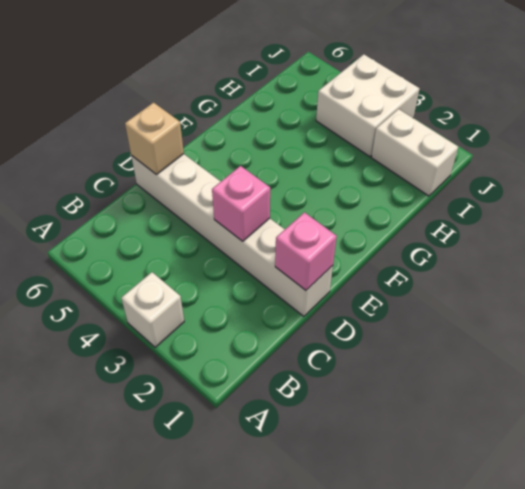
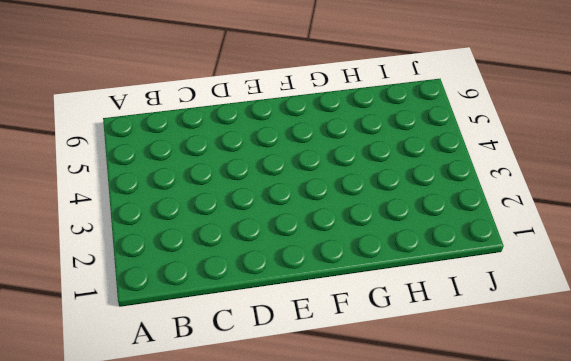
none -> white 1x1 brick [121,272,184,347]
none -> white 1x6 brick [131,154,333,316]

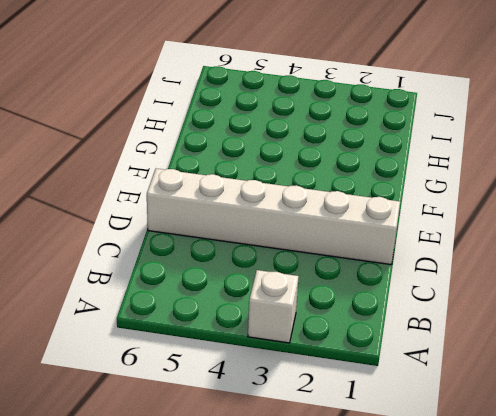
none -> white 1x2 brick [371,109,458,196]
none -> white 2x2 brick [316,54,420,157]

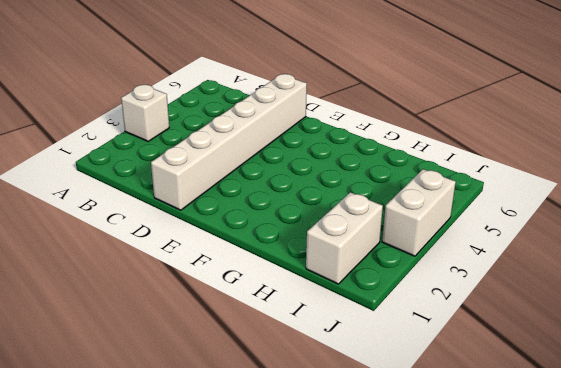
white 1x2 brick [382,169,456,256] -> white 2x2 brick [316,54,420,157]
none -> pink 1x1 brick [275,212,337,290]
none -> pink 1x1 brick [212,166,270,241]

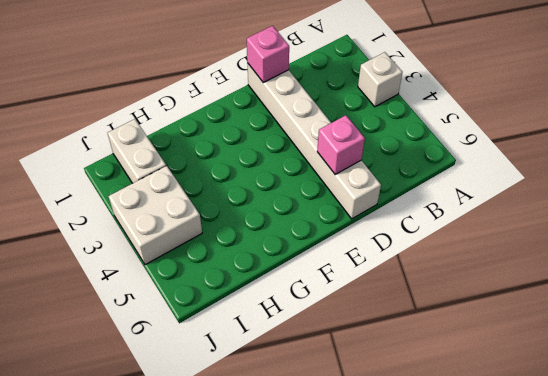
pink 1x1 brick [317,115,365,174] -> pink 1x1 brick moved to [212,166,270,241]
none -> tan 1x1 brick [125,103,184,174]

